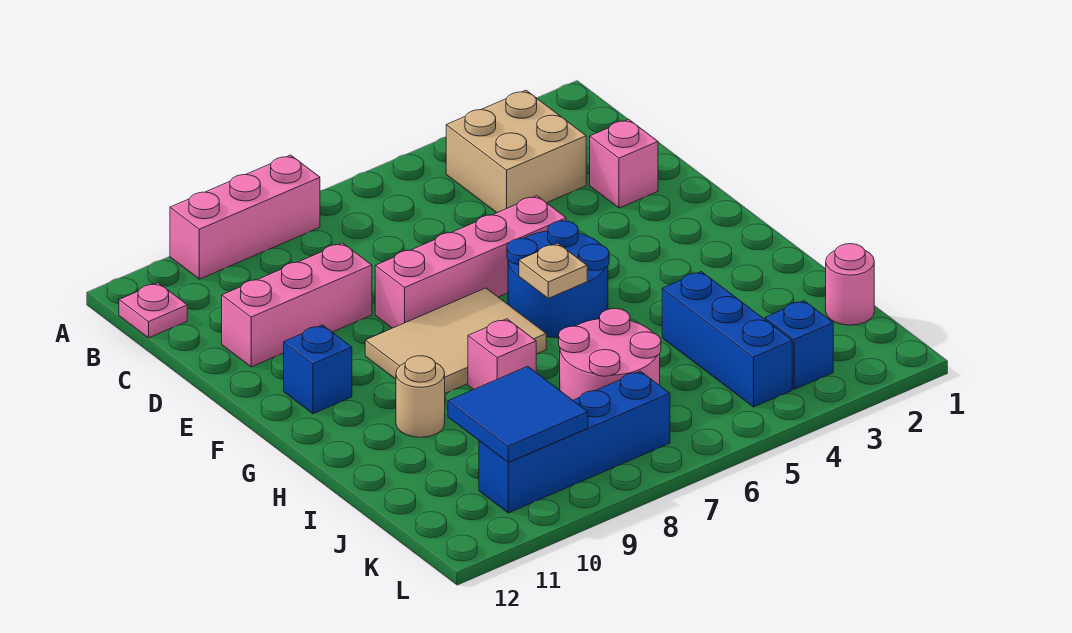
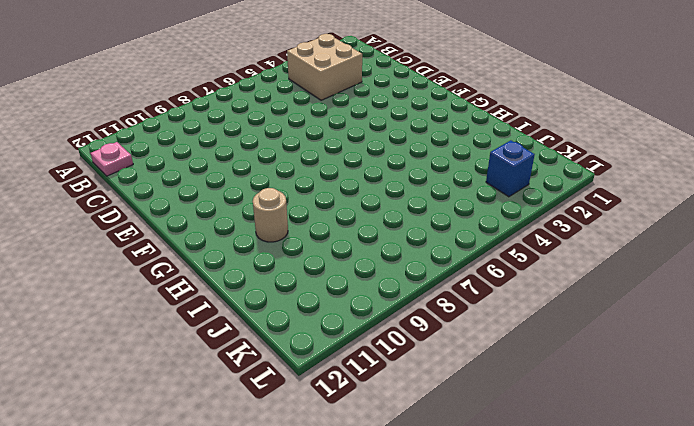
none -> pink 1x3 brick [170,155,320,279]
none -> pink 1x1 brick [590,119,658,208]
none -> pink 1x3 brick [222,243,372,367]

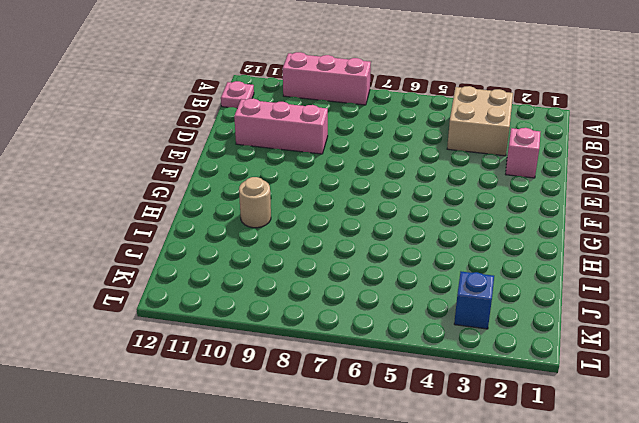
none -> pink 1x4 brick [375,196,566,328]
none -> blue 2x2 round brick [507,221,609,338]
none -> tan 2x3 tile [365,288,546,393]

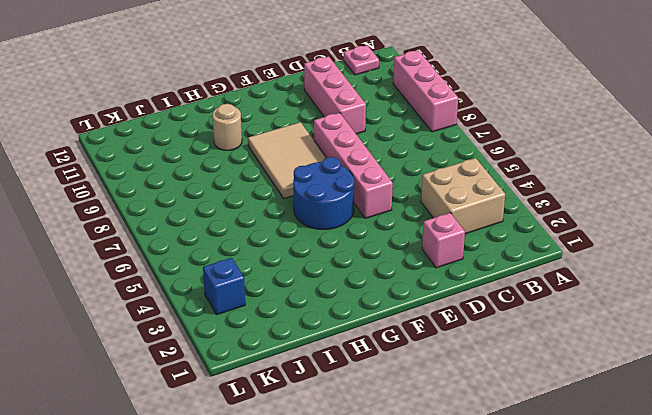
none -> blue 1x1 brick [284,325,352,414]
none -> pink 1x1 brick [468,319,536,390]
none -> blue 1x3 brick [662,272,792,407]

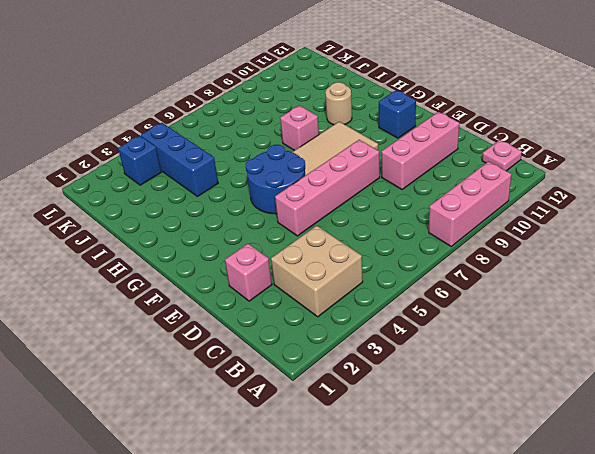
none -> pink 2x2 round brick [559,309,661,400]
none -> pink 1x1 round brick [826,244,874,325]
none -> blue 1x4 brick [479,371,670,513]

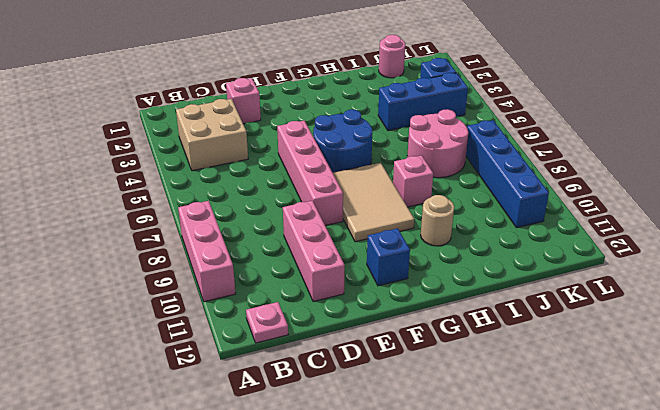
none -> tan 1x1 plate [519,243,587,298]
none -> blue 2x2 tile [448,366,588,462]

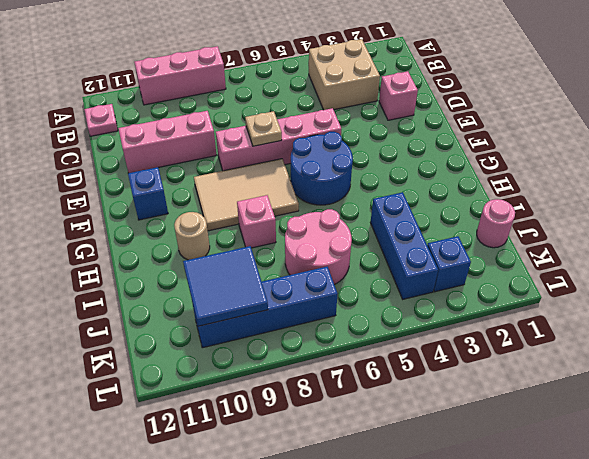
tan 1x1 plate [245,111,282,146] -> tan 1x1 plate moved to [519,243,587,298]

